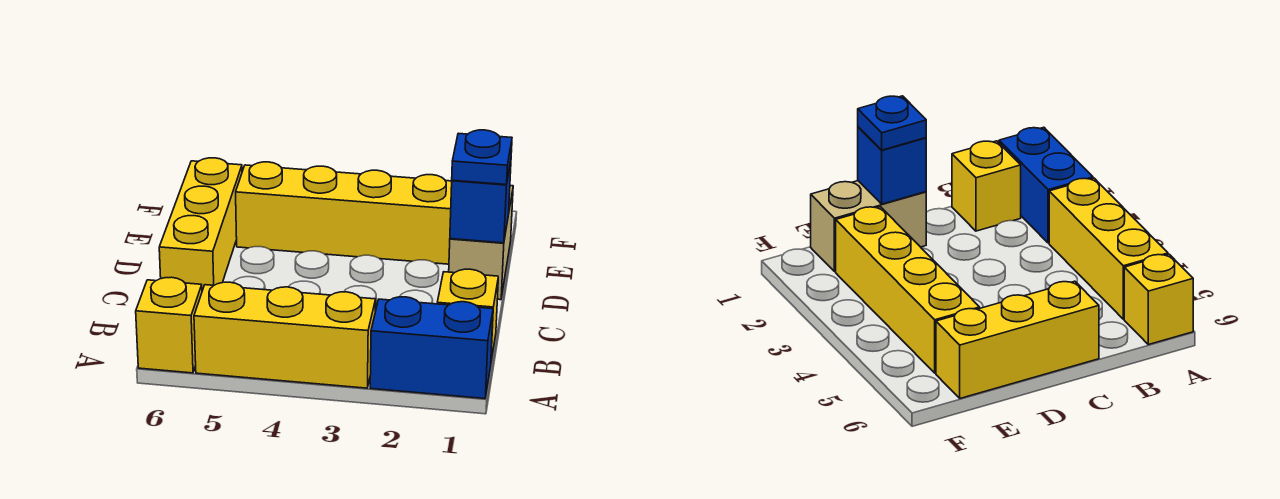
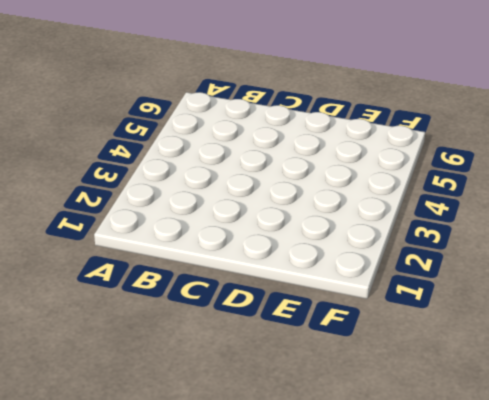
none -> blue 1x2 brick [370,297,493,399]
none -> yellow 1x3 brick [194,282,376,388]

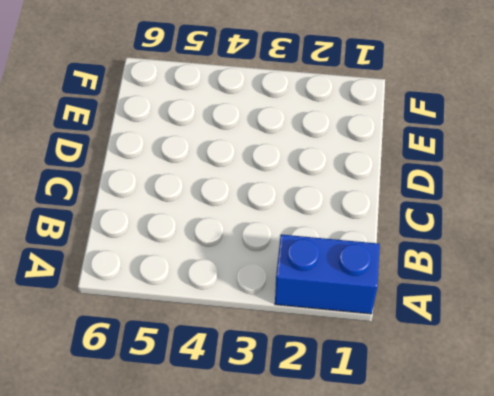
none -> yellow 1x3 brick [194,282,376,388]
none -> yellow 1x1 brick [136,277,202,373]

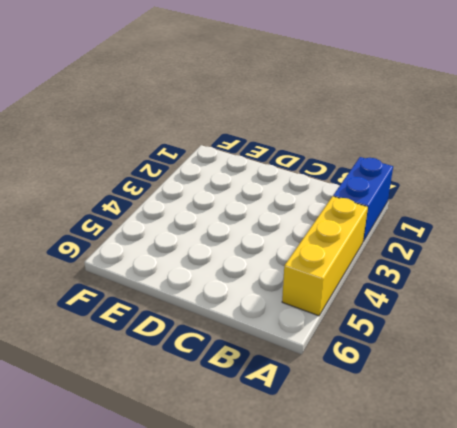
none -> yellow 1x1 brick [136,277,202,373]
none -> yellow 1x1 brick [437,269,498,361]

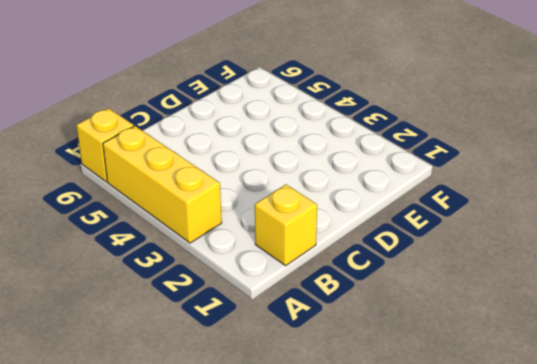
none -> blue 1x2 brick [370,297,493,399]
none -> yellow 1x3 brick [159,158,242,291]

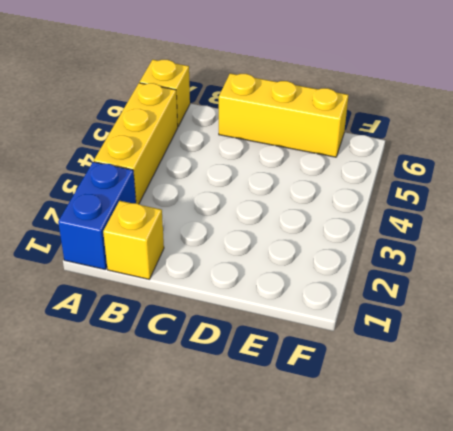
none -> tan 1x2 brick [449,186,513,300]
none -> yellow 1x4 brick [236,162,452,264]

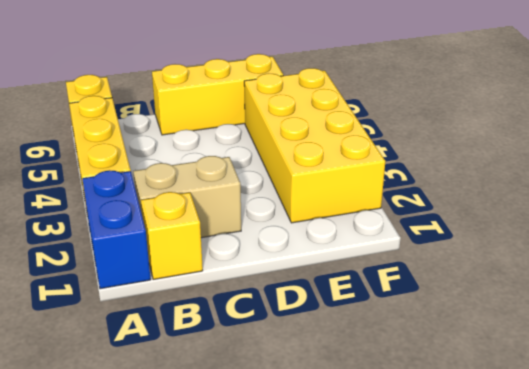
tan 1x2 brick [133,156,241,238] -> tan 1x2 brick moved to [449,186,513,300]
yellow 2x4 brick [244,68,385,223] -> yellow 1x4 brick [236,162,452,264]
none -> blue 1x1 brick [450,161,511,243]
none -> blue 1x1 plate [452,130,512,185]

